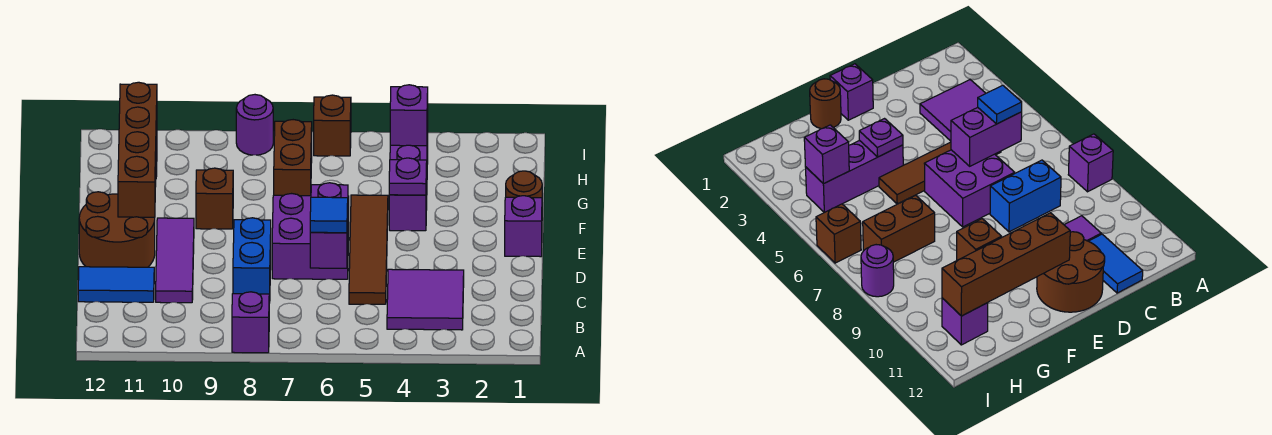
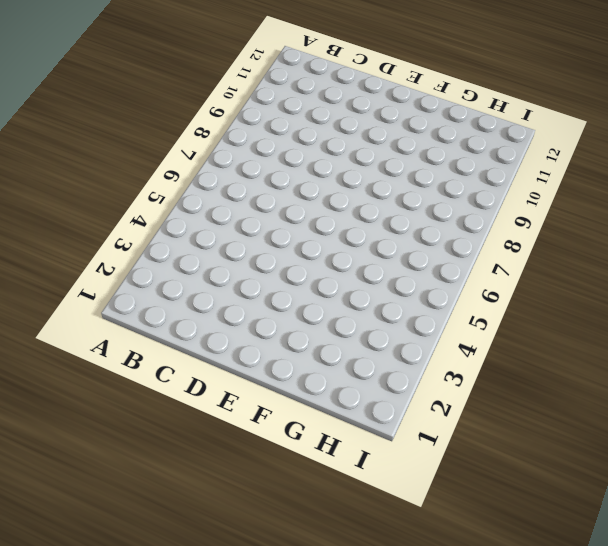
none -> purple 1x1 brick [232,292,269,353]
none -> purple 2x2 tile [387,269,464,330]
none -> brown 1x4 tile [349,195,388,304]

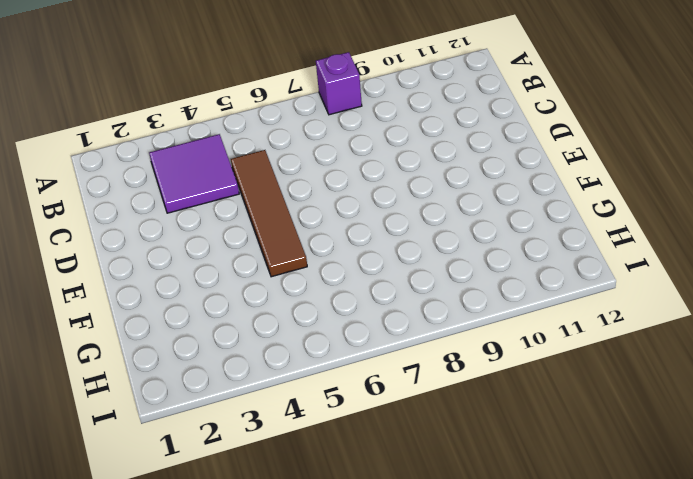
none -> blue 1x2 brick [233,218,271,303]
none -> purple 1x3 tile [156,218,194,303]
none -> blue 1x2 tile [78,267,154,302]

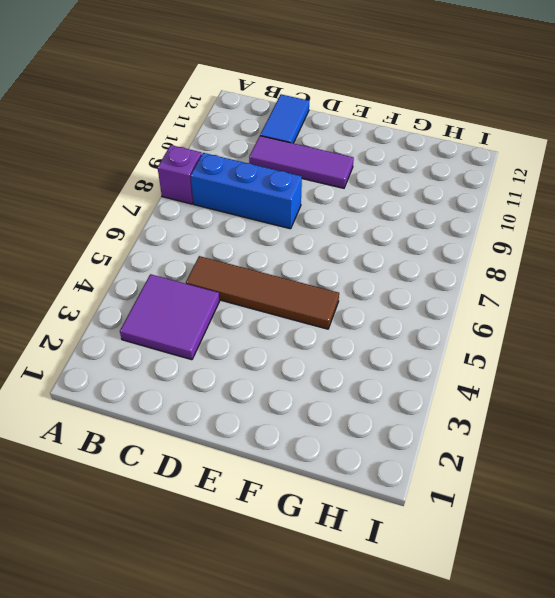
blue 1x3 brick [191,153,302,229] -> blue 1x2 brick [233,218,271,303]
none -> purple 2x2 brick [272,194,349,279]
none -> brown 2x2 round brick [79,192,155,267]
none -> purple 1x1 brick [505,196,542,257]

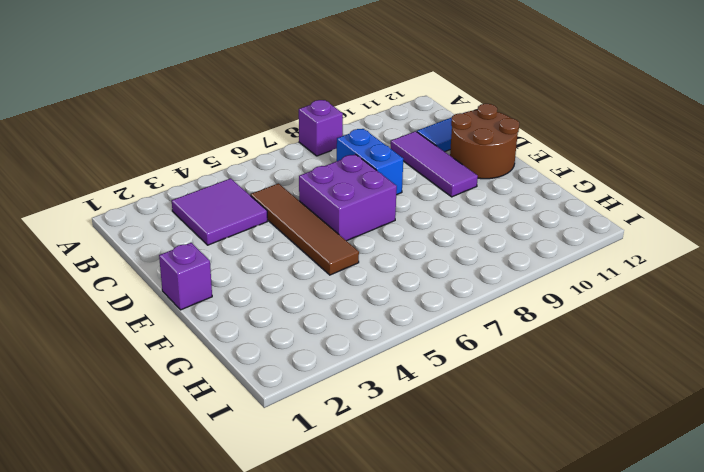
none -> brown 1x1 round brick [506,171,542,198]
none -> purple 1x3 brick [389,129,428,231]
none -> brown 1x1 brick [196,168,233,229]

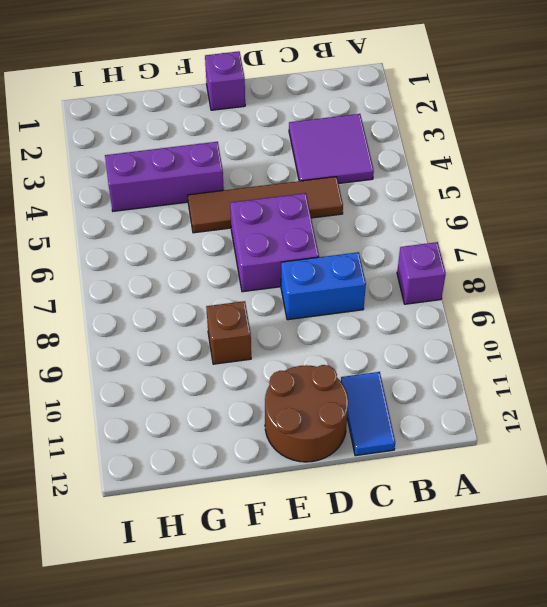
none -> purple 1x3 tile [156,218,194,303]
none -> brown 1x1 round brick [506,171,542,198]
none -> brown 1x2 brick [274,120,312,196]

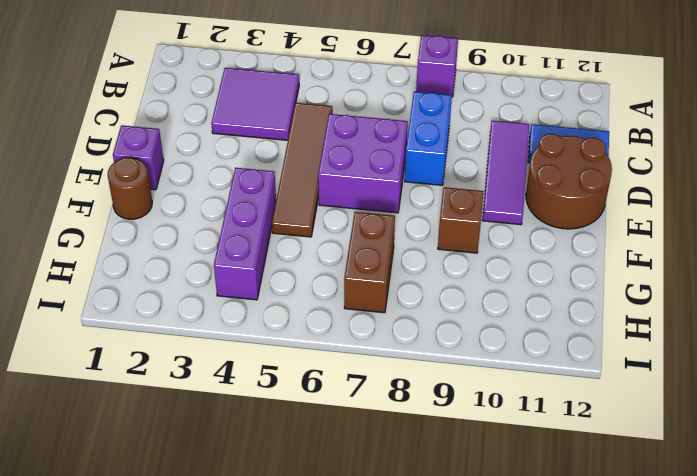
none -> purple 1x1 brick [942,298,988,345]
none -> brown 1x1 brick [314,95,351,156]
none -> purple 1x1 round brick [236,95,273,155]

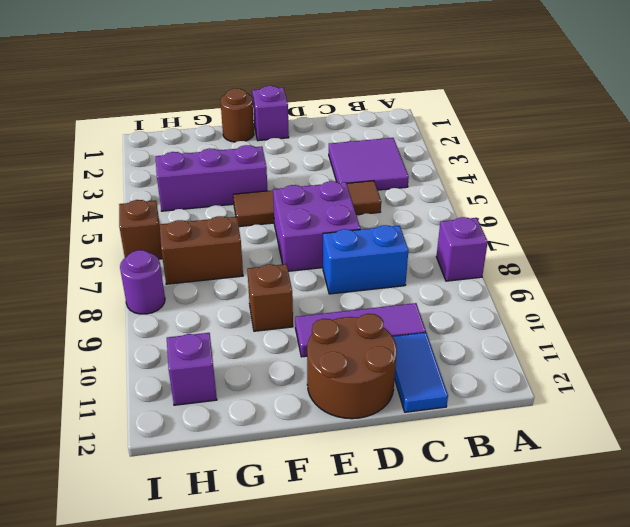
none -> purple 1x2 brick [310,183,348,268]
none -> brown 1x4 brick [118,82,157,217]
none -> purple 1x1 plate [389,158,427,195]

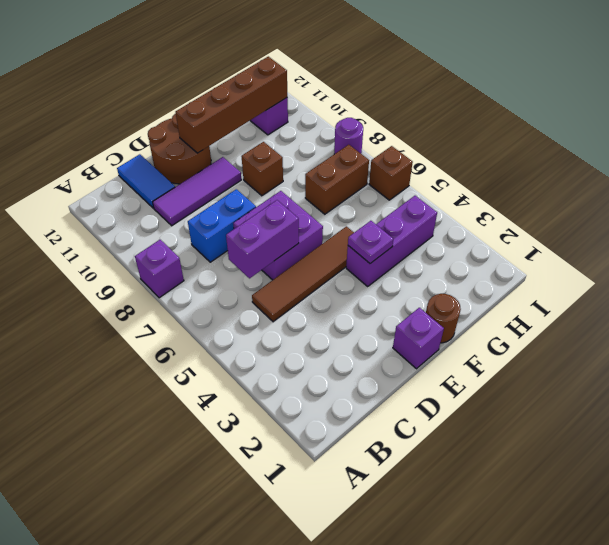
none -> purple 2x2 tile [387,269,464,330]
none -> purple 1x1 brick [390,85,428,146]
none -> blue 1x1 tile [310,197,348,233]

